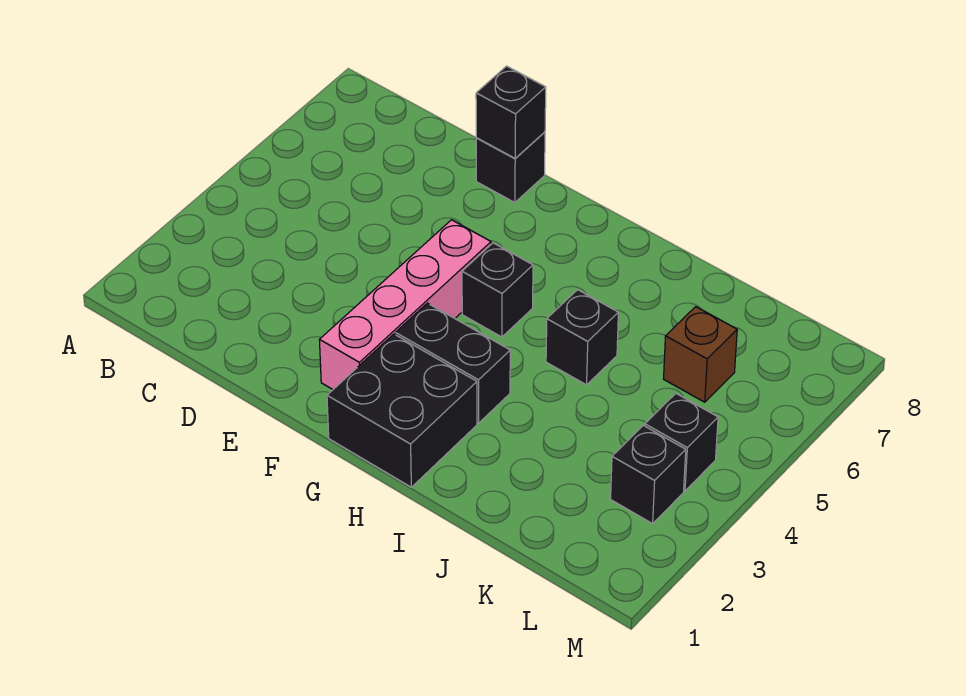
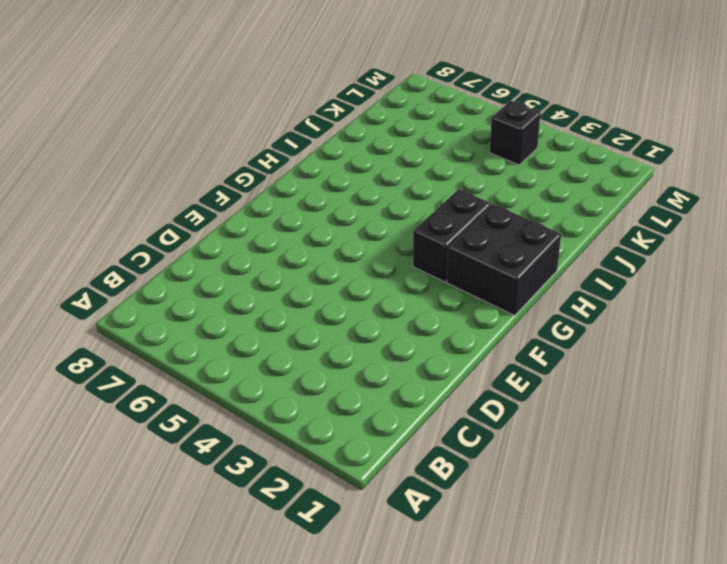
none -> black 1x1 brick [476,132,545,203]
none -> pink 1x4 brick [320,220,491,389]

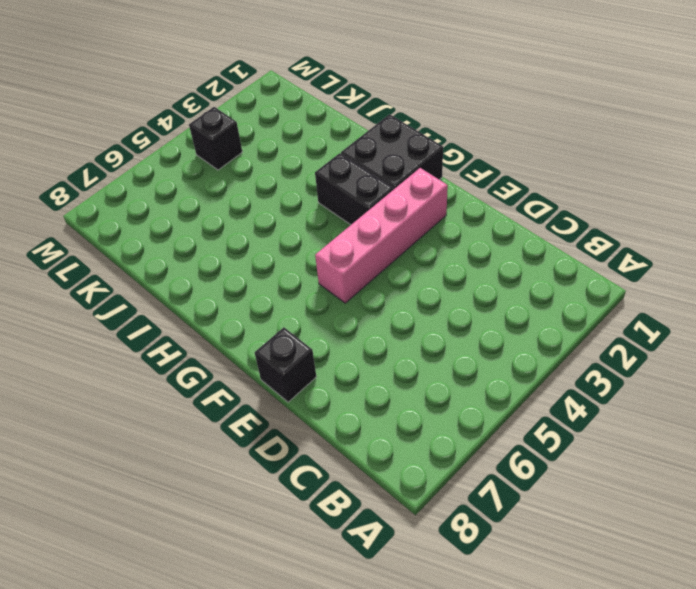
none -> black 1x1 brick [462,243,533,337]
none -> black 1x1 brick [546,290,618,385]

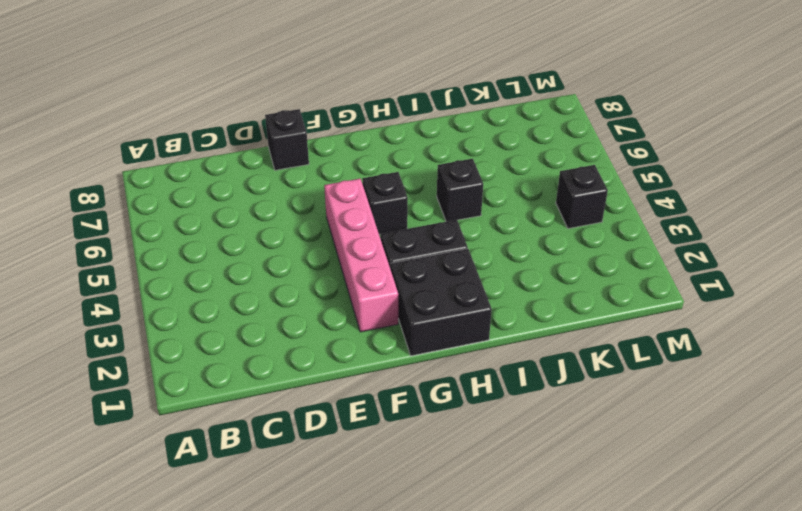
none -> brown 1x1 brick [664,307,737,402]
none -> black 1x1 brick [611,425,686,524]

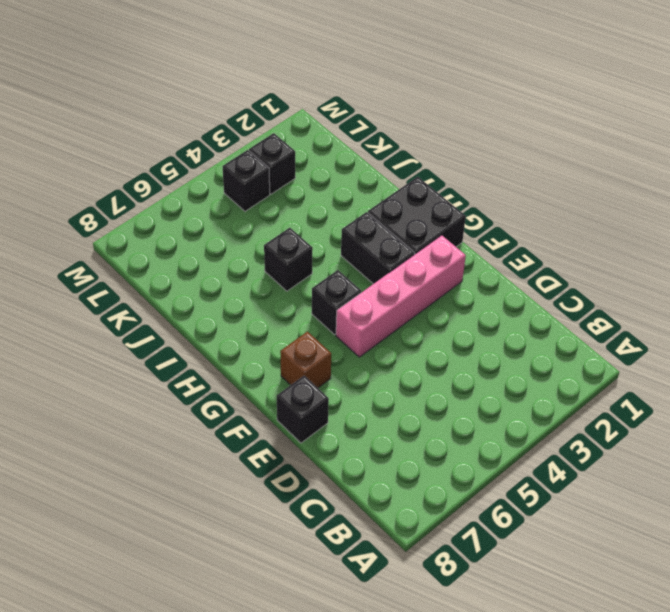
brown 1x1 brick [280,332,331,388] -> brown 1x1 brick moved to [664,307,737,402]
none -> black 1x1 brick [476,66,546,158]

